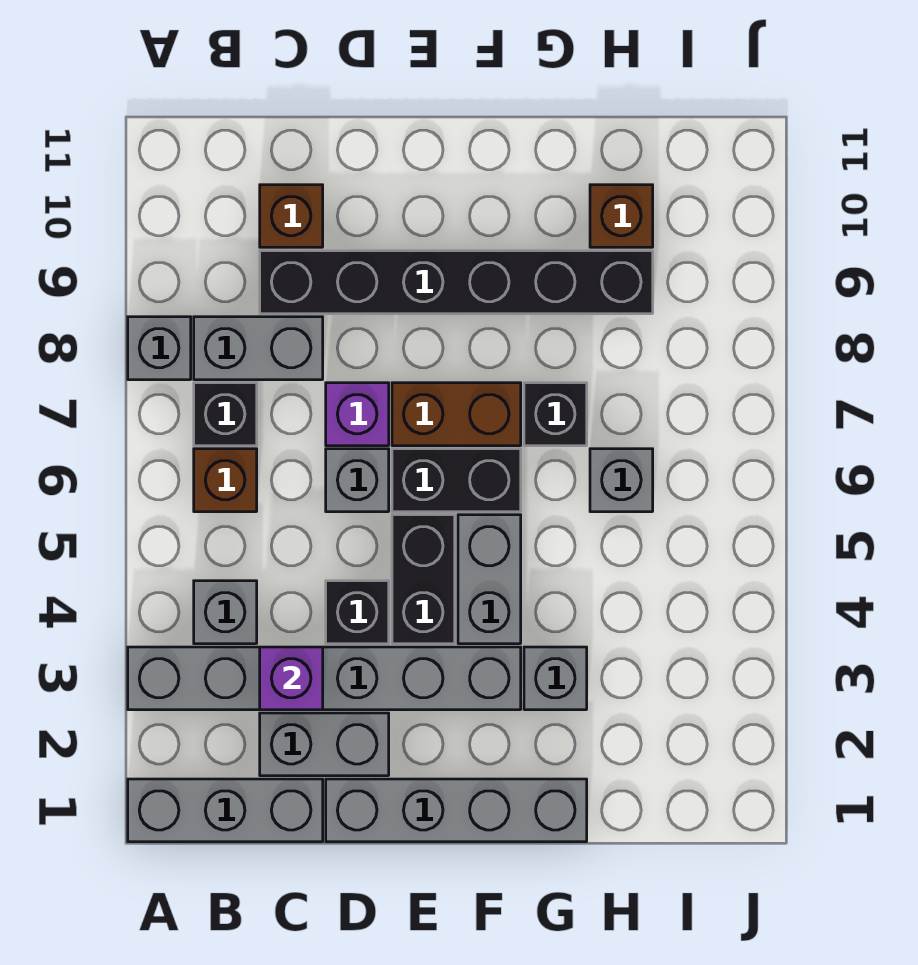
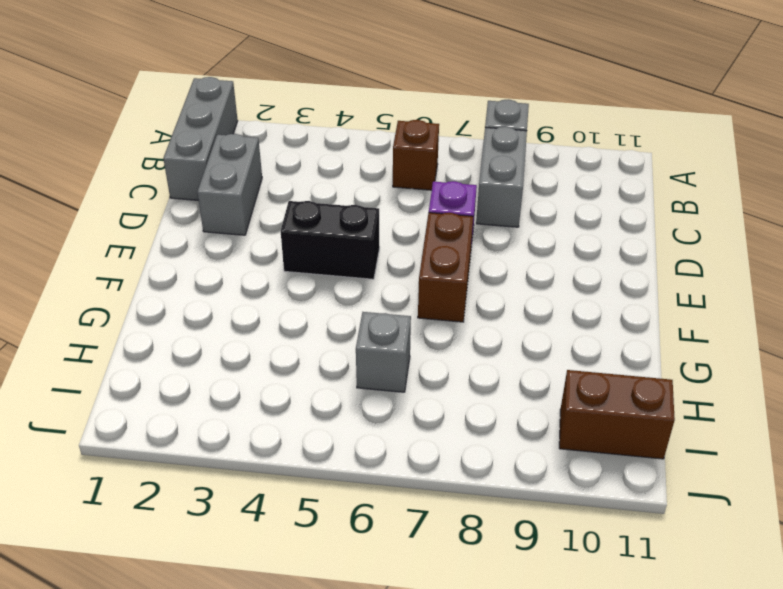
brown 1x2 brick [559,370,675,459] -> none
none -> grey 1x6 brick [128,647,521,710]
none -> grey 1x1 brick [194,581,257,644]
none -> black 1x1 brick [194,383,257,446]

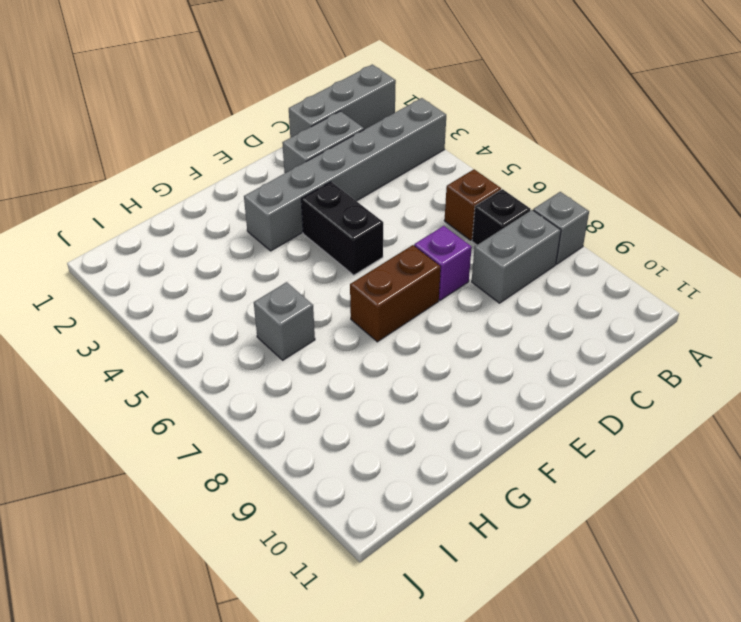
none -> grey 1x1 brick [194,581,257,644]
none -> black 1x6 brick [260,251,653,314]
none -> brown 1x1 brick [260,185,323,247]

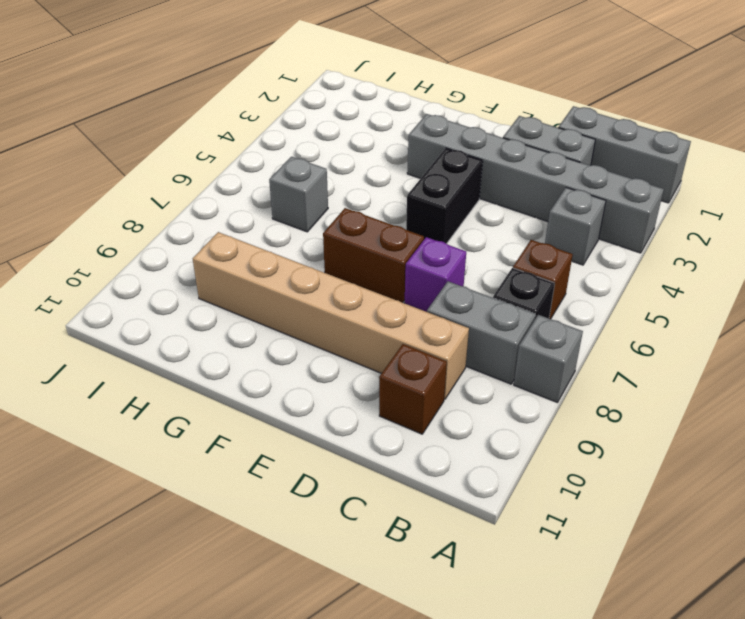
tan 1x6 brick [193,232,469,399] -> black 1x6 brick [260,251,653,314]
none -> grey 1x4 brick [326,779,587,842]
none -> black 1x1 brick [326,581,389,644]
none -> grey 1x1 brick [326,449,389,512]

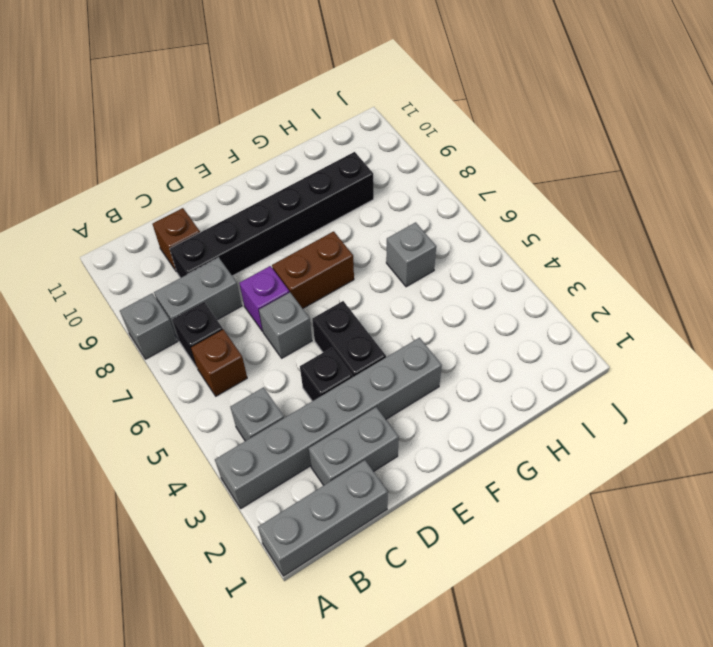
none -> grey 1x4 brick [326,779,587,842]
none -> black 1x2 brick [392,449,521,512]
none -> grey 1x2 brick [458,515,521,644]

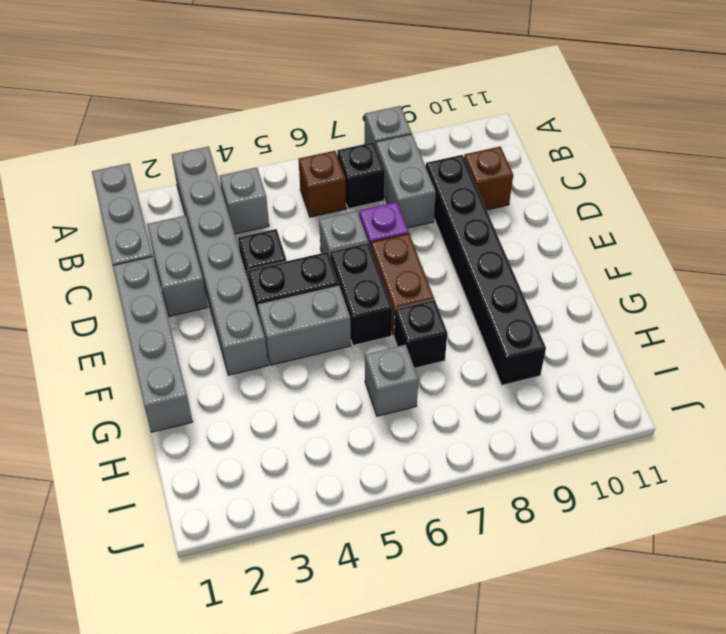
none -> grey 1x1 brick [524,647,587,710]
none -> brown 1x1 brick [590,185,653,247]
none -> purple 1x1 brick [260,647,323,710]

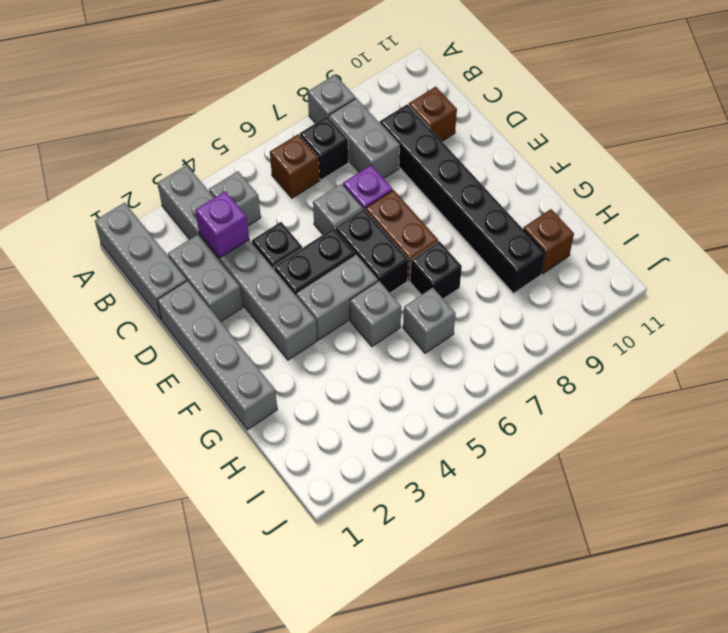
grey 1x1 brick [350,281,401,346] -> grey 1x1 brick moved to [524,647,587,710]

